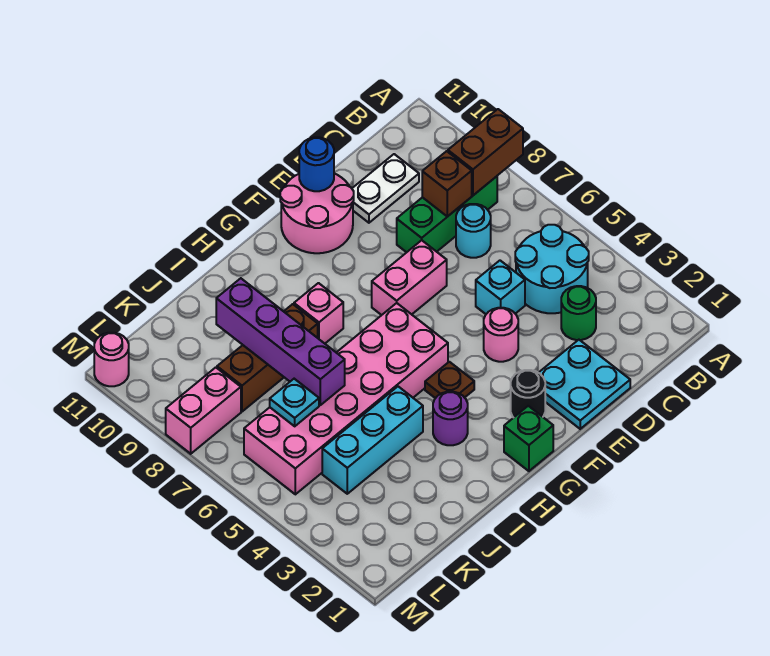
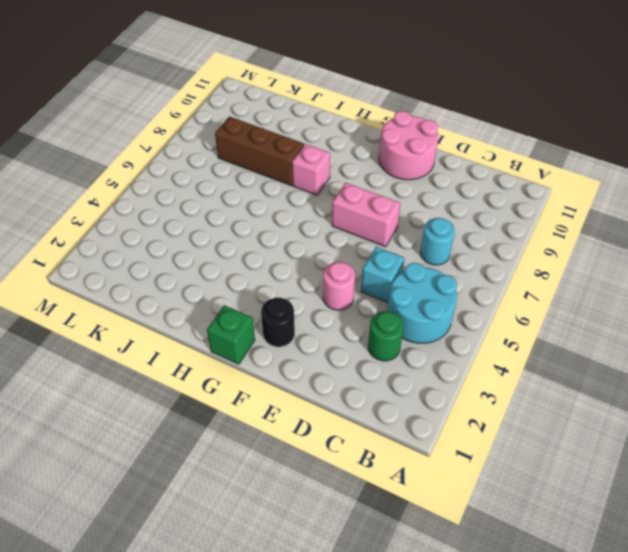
none -> green 1x3 brick [397,176,497,252]
none -> white 1x2 plate [352,154,419,223]
none -> cyan 2x2 plate [539,340,630,429]

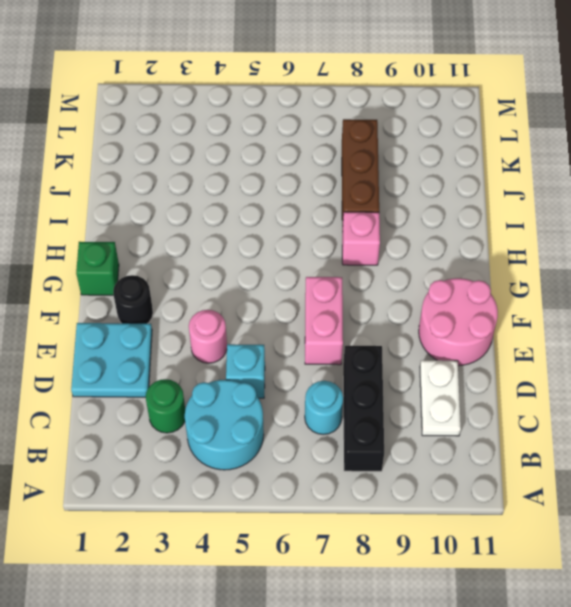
black 1x3 brick [343,346,384,471] -> green 1x3 brick [397,176,497,252]
none -> brown 1x1 plate [425,362,474,398]
none -> pink 2x6 brick [244,303,448,494]
none -> purple 1x1 round brick [433,392,468,445]

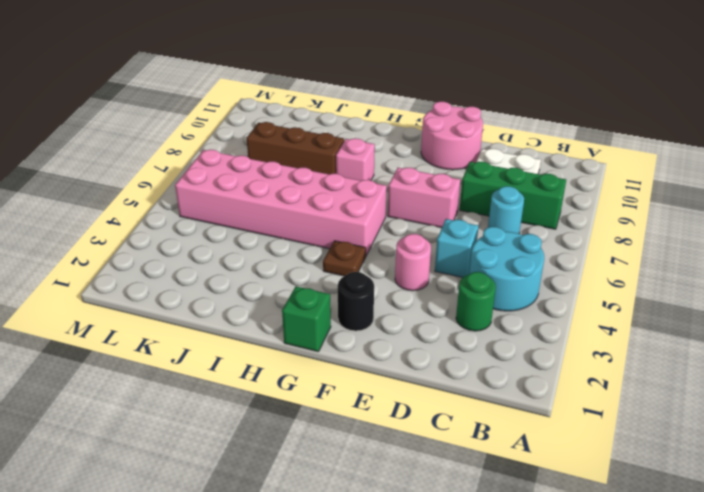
none -> cyan 2x2 plate [539,340,630,429]
none -> purple 1x1 round brick [433,392,468,445]
none -> cyan 1x3 brick [322,387,423,494]

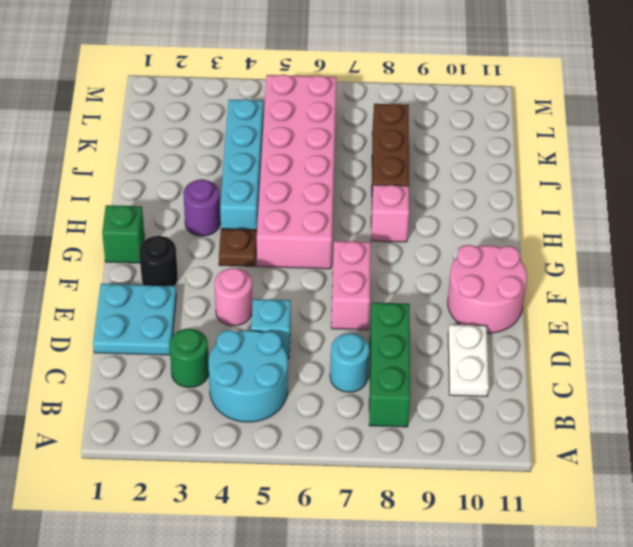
cyan 1x4 brick [220,99,263,230] -> cyan 1x3 brick [322,387,423,494]
none -> pink 1x2 brick [166,367,241,454]
none -> pink 1x1 round brick [94,333,129,386]
none -> brown 1x2 brick [448,109,523,195]

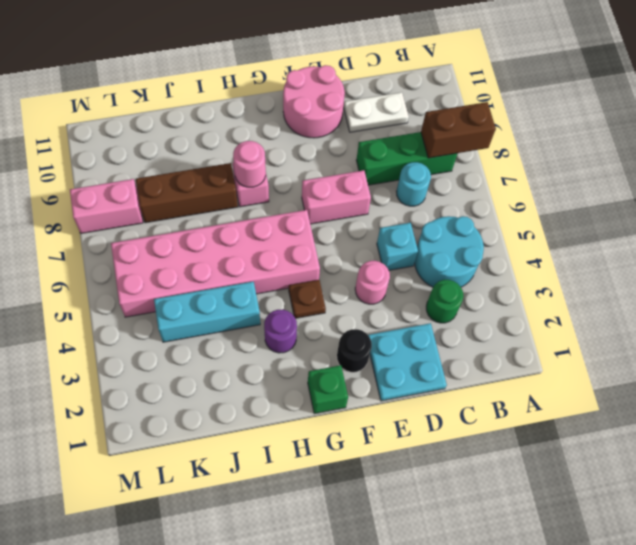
pink 1x1 round brick [233,141,266,187] -> pink 1x1 round brick moved to [94,333,129,386]
none -> brown 1x1 brick [422,151,472,217]
none -> blue 1x1 round brick [299,137,334,191]
none -> purple 1x4 brick [216,278,345,405]

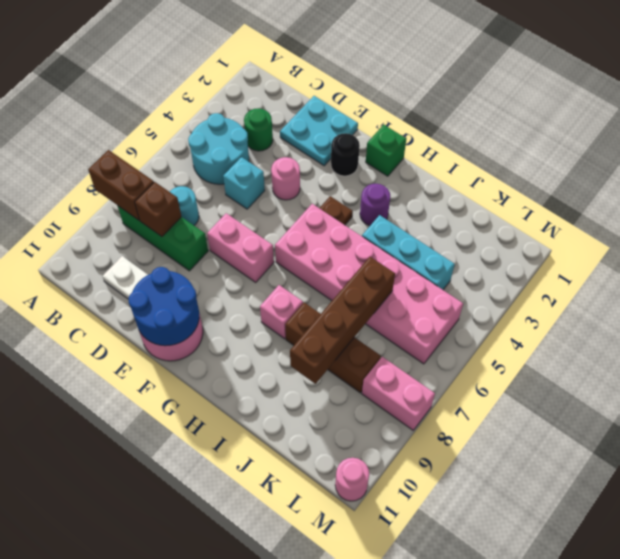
blue 2x2 round brick [128,267,199,346] -> blue 1x1 round brick [299,137,334,191]
brown 1x4 brick [290,257,395,384] -> purple 1x4 brick [216,278,345,405]
none -> cyan 1x1 plate [270,379,319,426]

